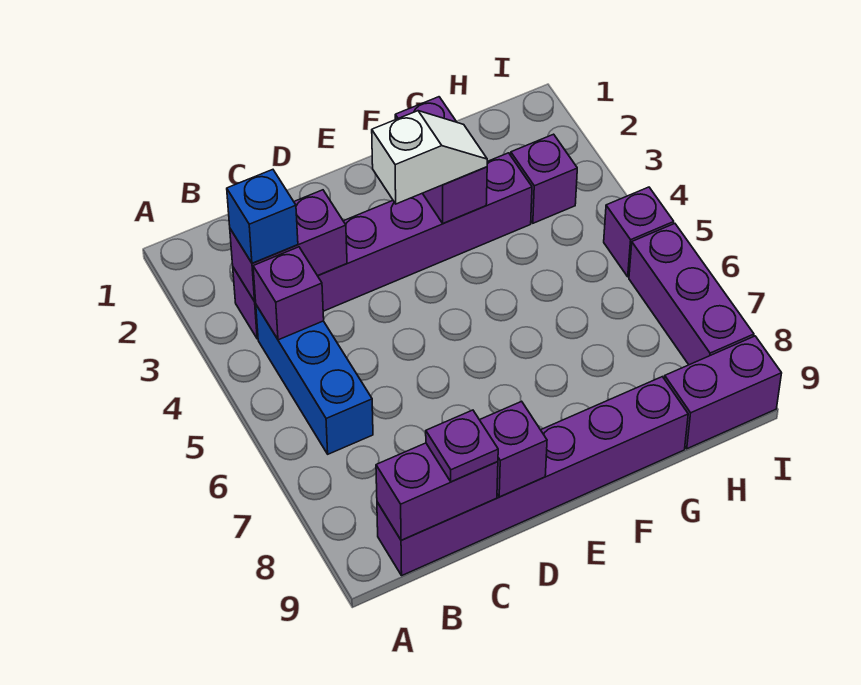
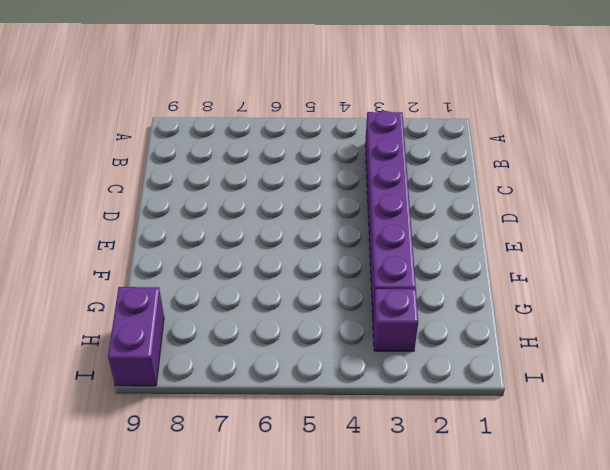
none -> blue 1x3 brick [256,305,373,454]
none -> purple 1x6 brick [377,377,688,575]
none -> purple 1x1 brick [604,187,674,277]

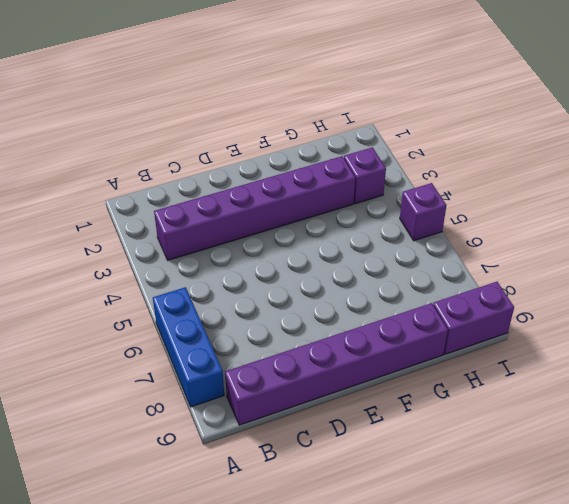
blue 1x3 brick [153,287,224,407] -> blue 1x3 brick moved to [256,305,373,454]
none -> purple 1x3 brick [629,224,754,365]
none -> purple 1x2 brick [230,190,347,301]
none -> purple 1x1 brick [253,247,324,340]

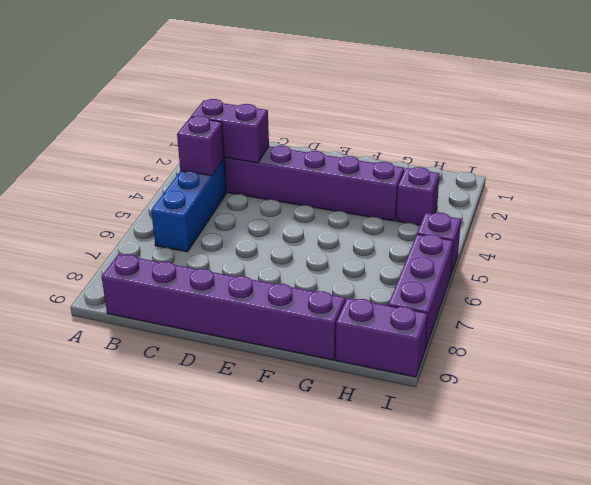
none -> purple 1x2 brick [376,443,498,540]
none -> purple 1x1 brick [480,401,547,497]
none -> purple 1x2 brick [395,97,487,223]

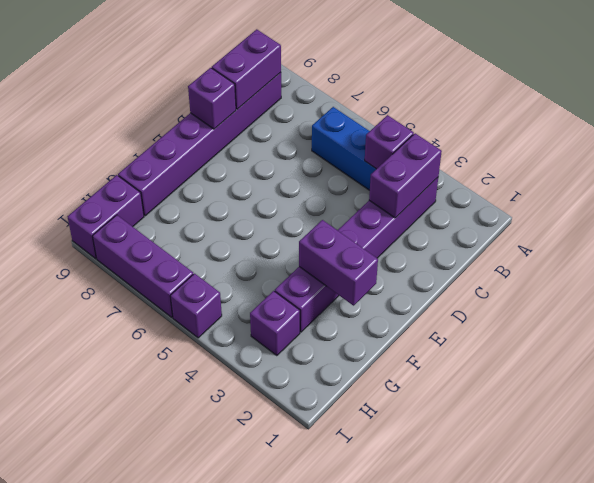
none -> blue 1x1 brick [227,170,298,263]
none -> purple 1x1 plate [426,410,498,482]
none -> white 1x2 slope [372,111,487,204]

